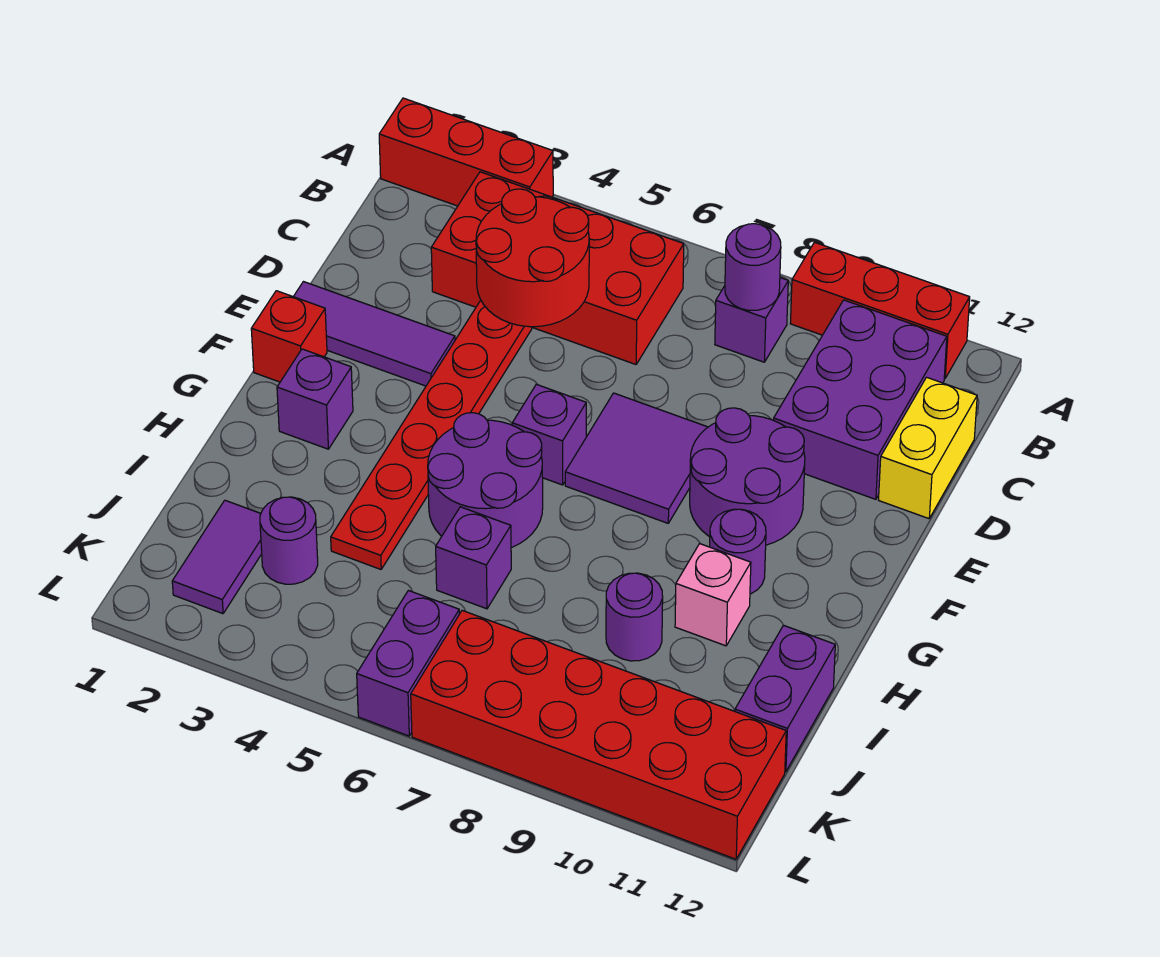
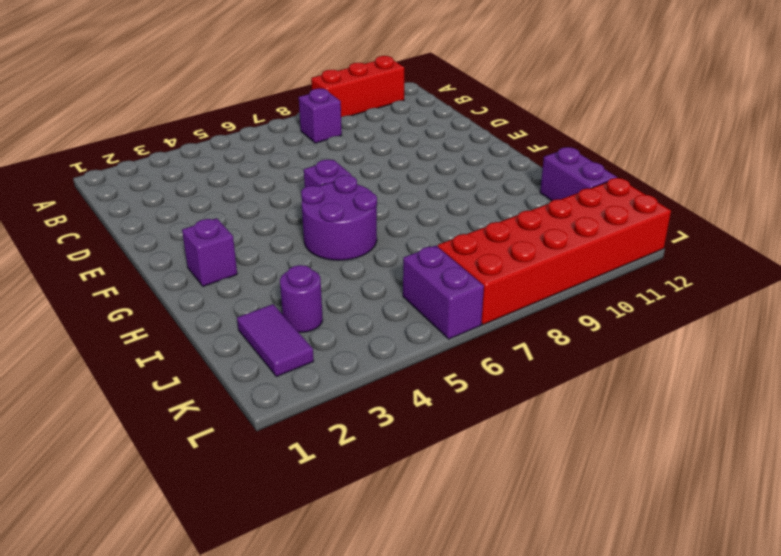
none -> red 1x3 brick [379,98,553,206]
none -> red 2x4 brick [431,172,684,364]
none -> purple 2x3 brick [774,300,947,499]

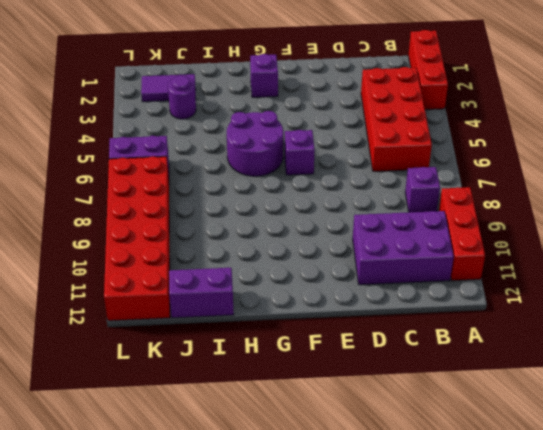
none -> yellow 1x2 brick [879,377,977,519]
none -> red 1x6 plate [331,300,532,569]
none -> purple 1x3 tile [293,282,455,386]

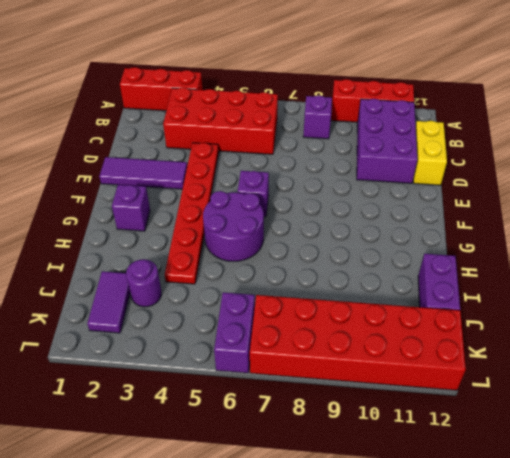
none -> purple 2x2 tile [565,393,708,523]
none -> purple 2x2 round brick [690,408,805,545]
none -> red 1x1 brick [251,291,327,382]

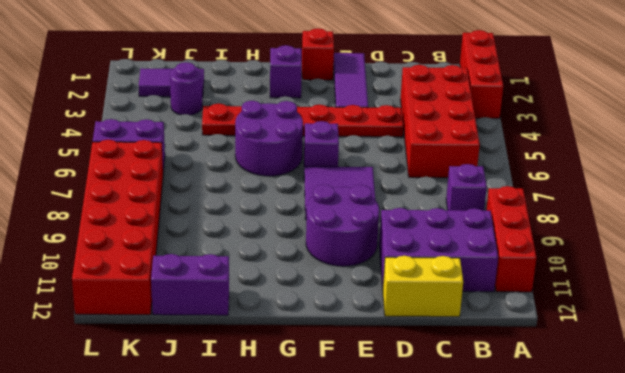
none -> purple 1x1 round brick [710,509,766,594]
none -> pink 1x1 brick [675,544,751,646]
none -> purple 1x1 brick [436,507,511,609]

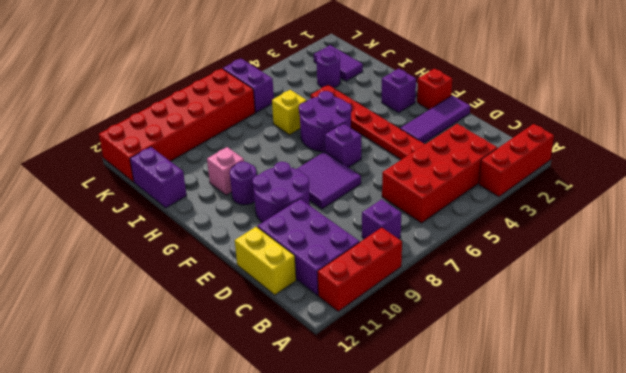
yellow 1x1 brick [272,90,307,135] -> purple 1x1 brick [436,507,511,609]
none -> purple 1x1 round brick [606,573,663,661]
none -> purple 1x1 round brick [725,224,781,311]
none -> red 2x2 round brick [476,189,589,327]

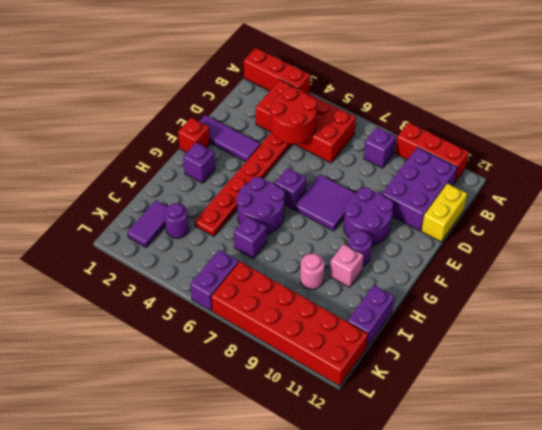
pink 1x1 round brick [300,254,325,289] -> purple 1x1 round brick [606,573,663,661]
none -> purple 1x1 round brick [725,224,781,311]

